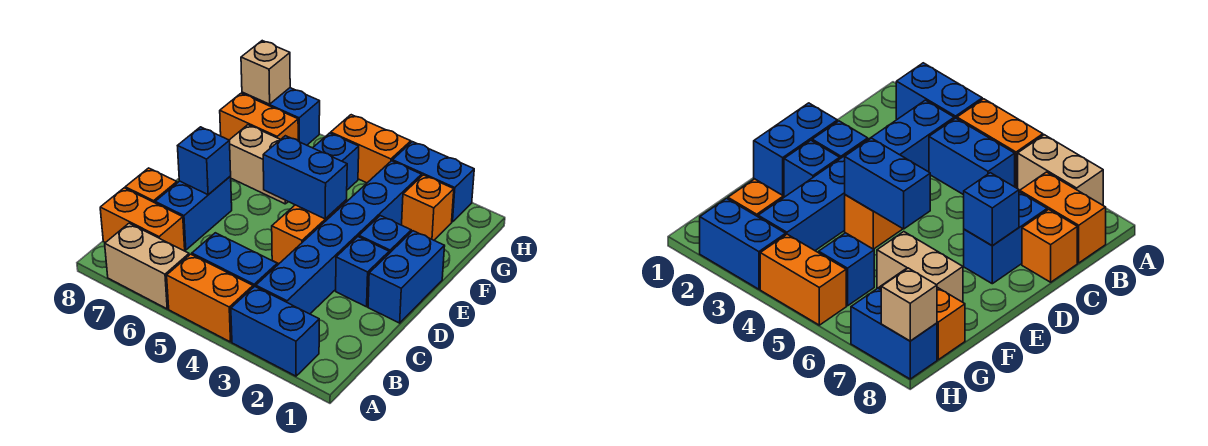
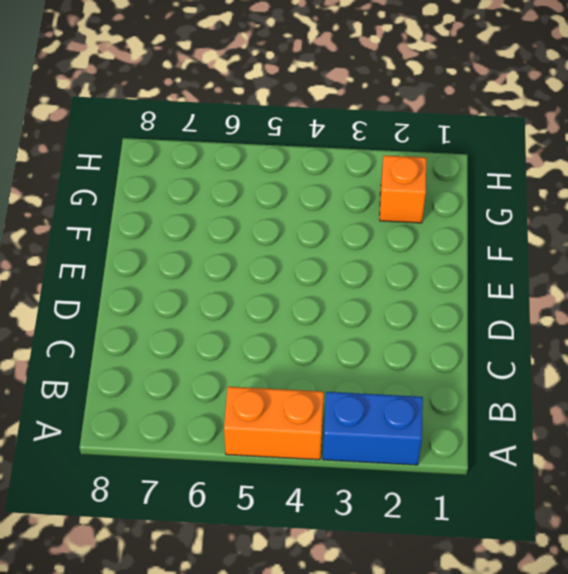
none -> tan 1x2 brick [105,223,189,309]
none -> blue 1x6 brick [256,161,422,314]
none -> blue 1x2 brick [192,233,277,287]

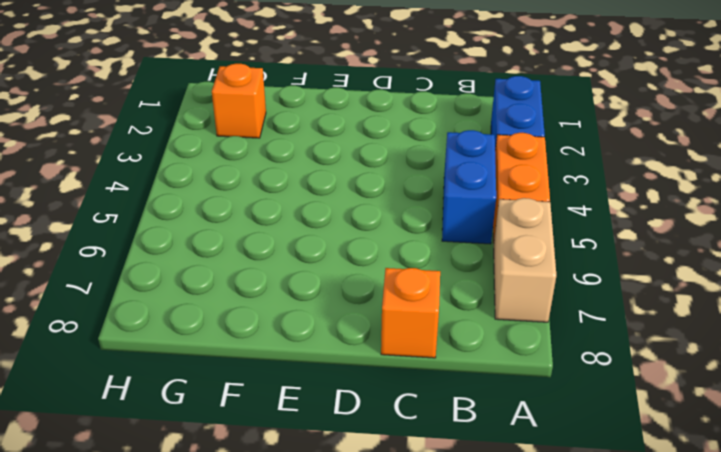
none -> blue 1x6 brick [256,161,422,314]
none -> orange 1x2 brick [100,188,185,251]
none -> blue 1x2 brick [155,176,232,250]

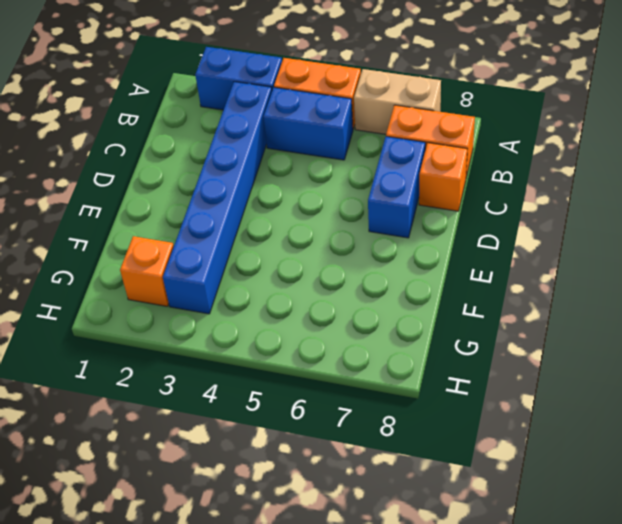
none -> blue 1x2 brick [368,231,445,323]
none -> blue 1x1 brick [336,237,389,307]
none -> orange 1x2 brick [272,200,347,264]

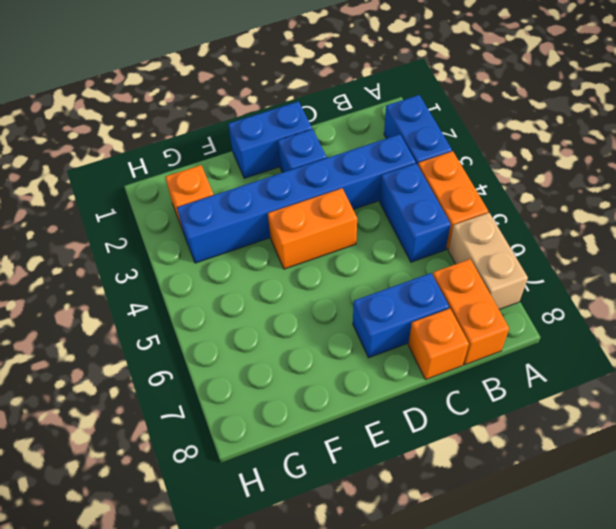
none -> blue 1x1 brick [359,216,411,253]
none -> tan 1x2 brick [229,125,288,204]
none -> blue 1x1 brick [313,133,359,190]

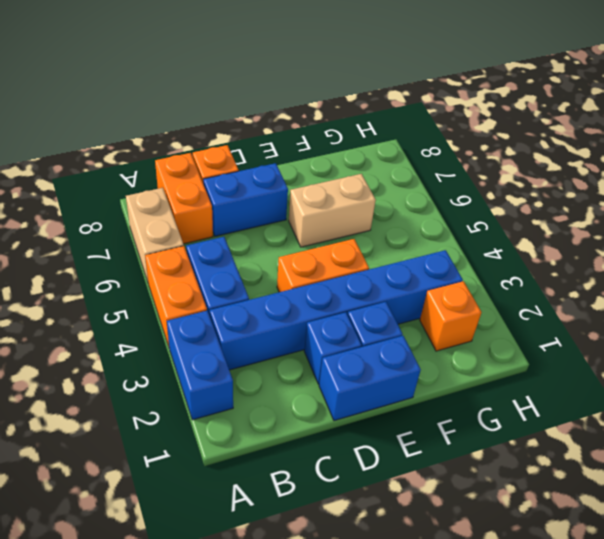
tan 1x2 brick [289,174,376,247] -> tan 1x2 brick turned to [229,125,288,204]
none -> blue 1x1 brick [313,133,359,190]
none -> orange 1x2 brick [220,93,298,140]
none -> blue 1x2 brick [392,142,474,222]

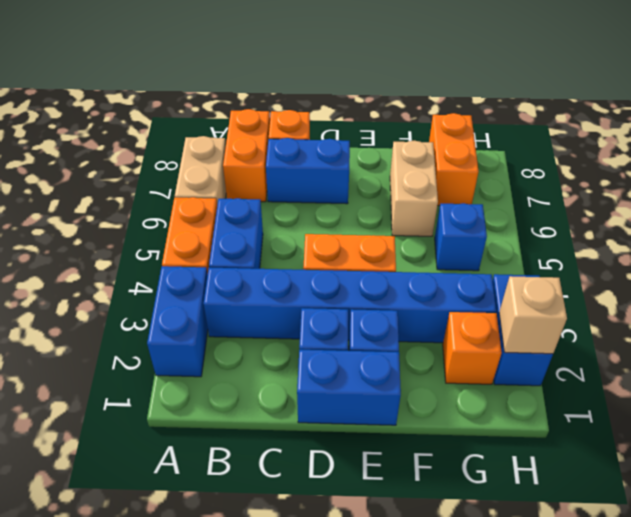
tan 1x1 brick [499,276,567,354] -> tan 1x1 brick moved to [241,41,290,104]
none -> orange 1x2 brick [331,115,411,183]
none -> blue 1x2 brick [242,88,320,145]
none -> blue 1x1 brick [178,127,231,195]

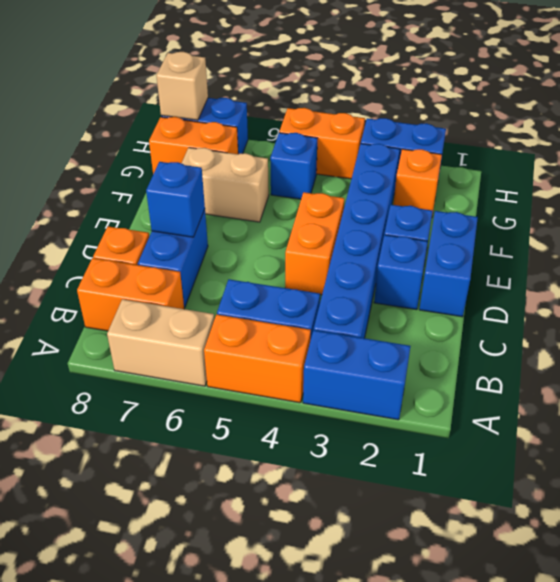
none -> blue 1x2 brick [263,136,347,219]

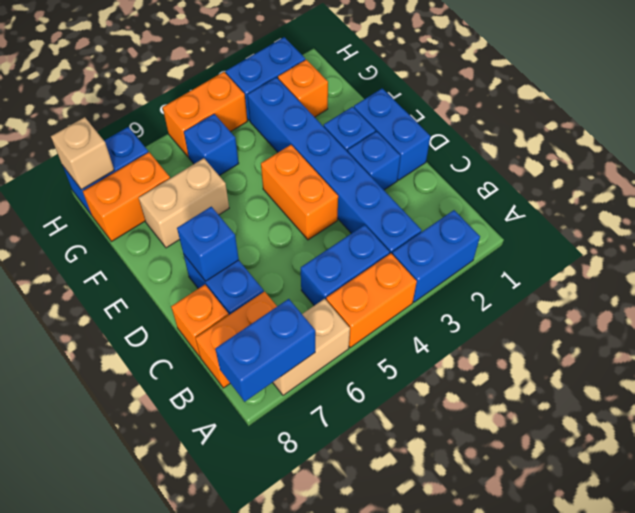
blue 1x2 brick [215,299,315,402] -> blue 1x2 brick moved to [263,136,347,219]

